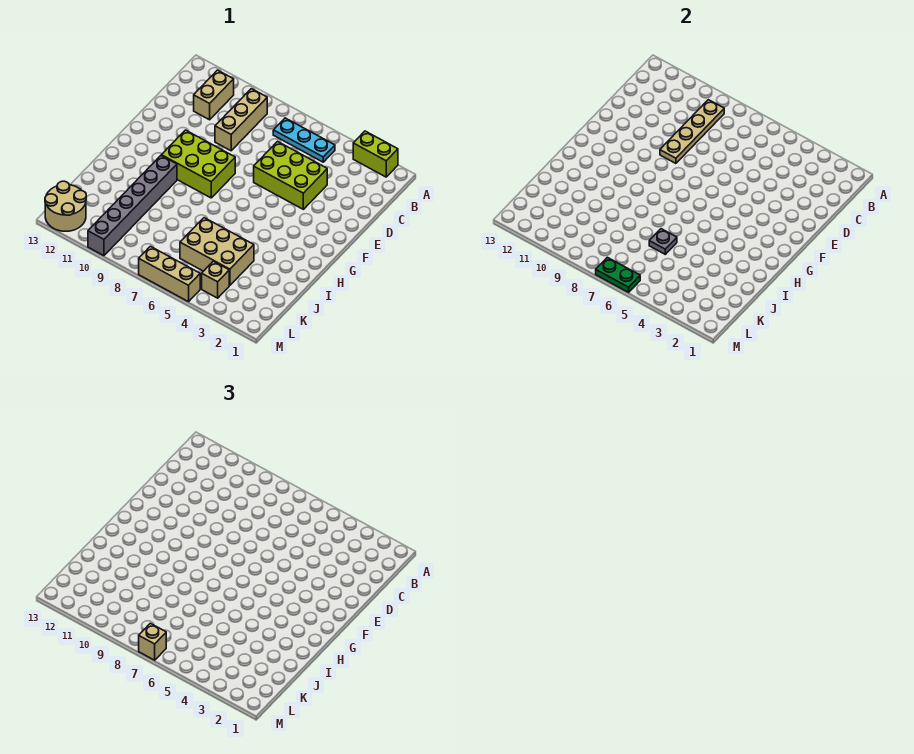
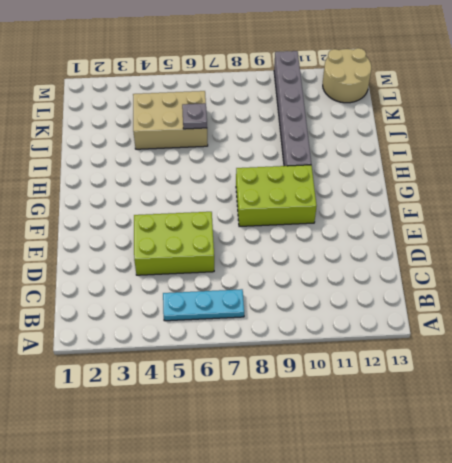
none -> lime 1x2 brick [353,131,398,177]
none -> tan 1x3 brick [215,89,267,151]
none -> tan 1x2 brick [194,70,234,120]

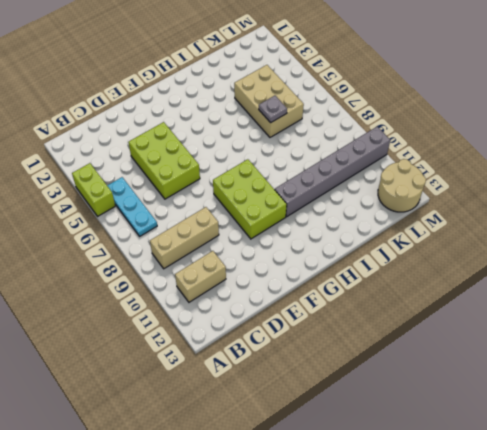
lime 1x2 brick [72,163,115,216] -> lime 1x2 brick moved to [353,131,398,177]
none -> tan 1x1 brick [202,261,229,298]
none -> tan 1x3 brick [139,246,200,302]
none -> tan 1x4 plate [660,100,724,163]

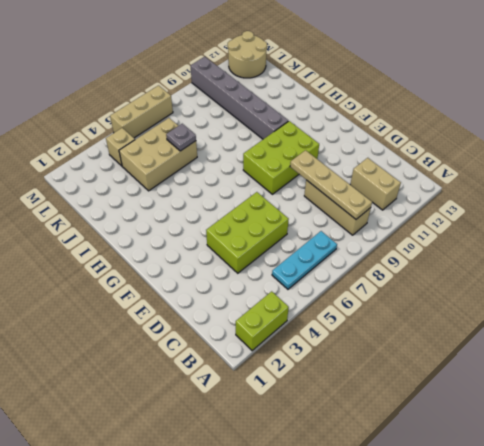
none -> green 1x2 plate [596,257,640,292]
none -> tan 1x1 brick [139,623,166,660]

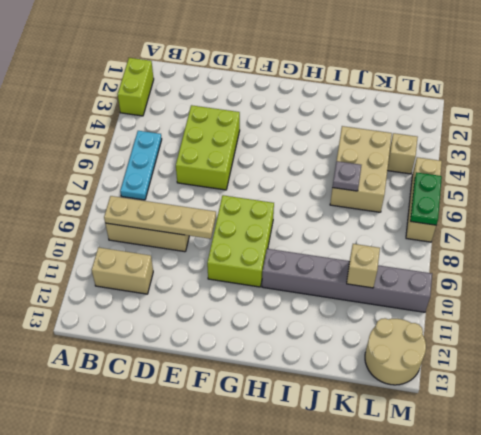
tan 1x1 brick [347,244,380,288] -> tan 1x1 brick moved to [139,623,166,660]

